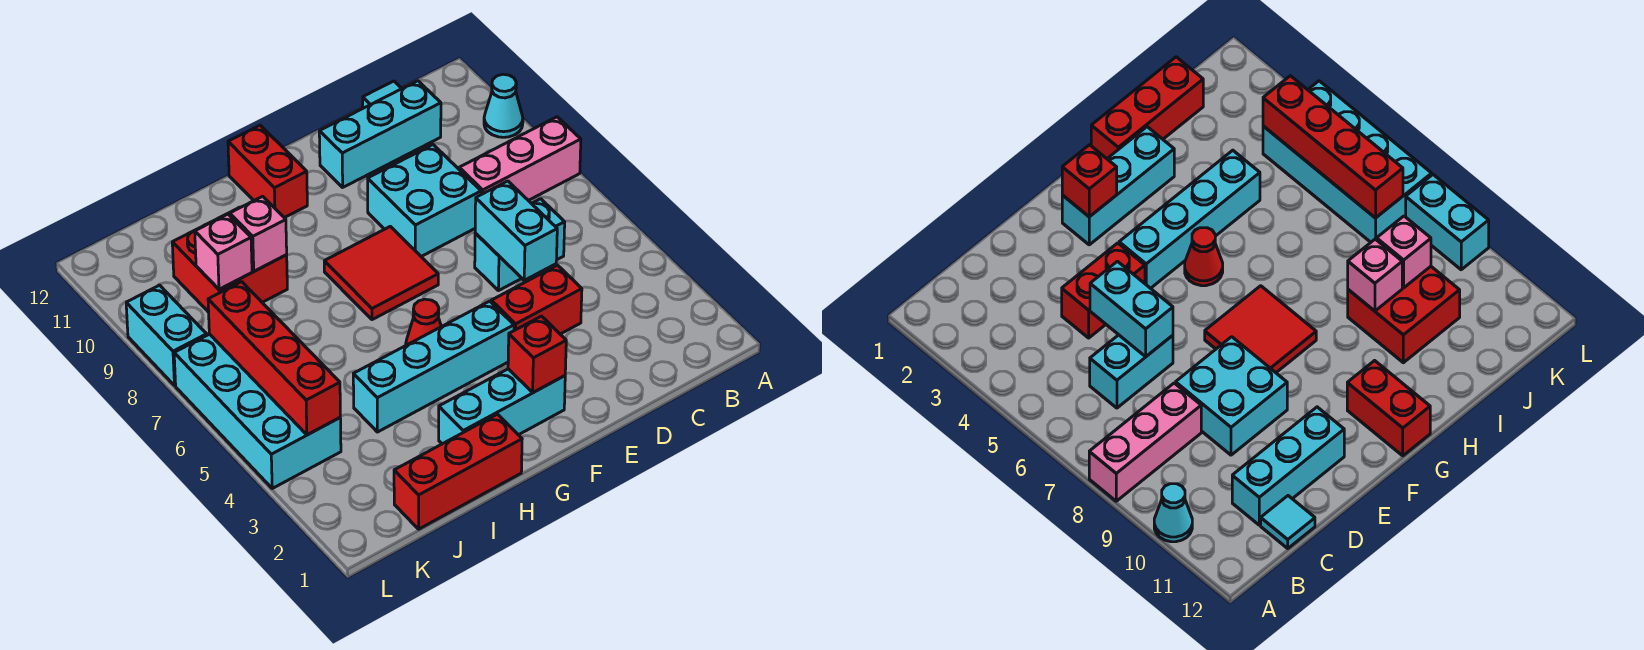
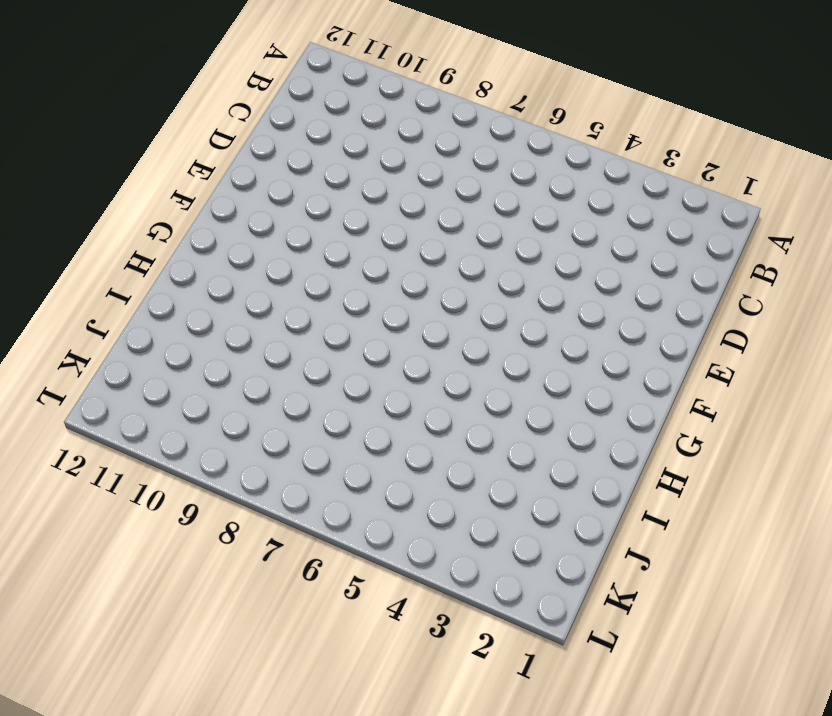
none -> pink 1x3 brick [459,117,581,200]
none -> cyan 1x1 cone [484,74,523,137]
none -> cyan 1x2 brick [475,199,565,291]

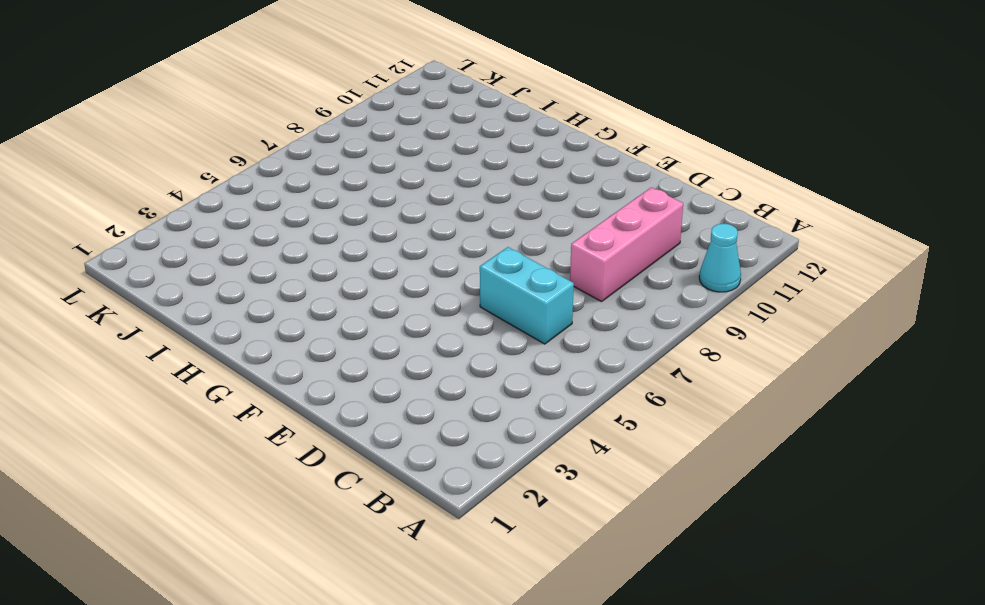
pink 1x3 brick [570,187,683,302] -> pink 1x3 brick turned to [459,117,581,200]
none -> cyan 1x3 brick [319,81,441,187]
none -> cyan 1x1 tile [363,81,402,108]
none -> red 1x2 brick [491,265,582,334]

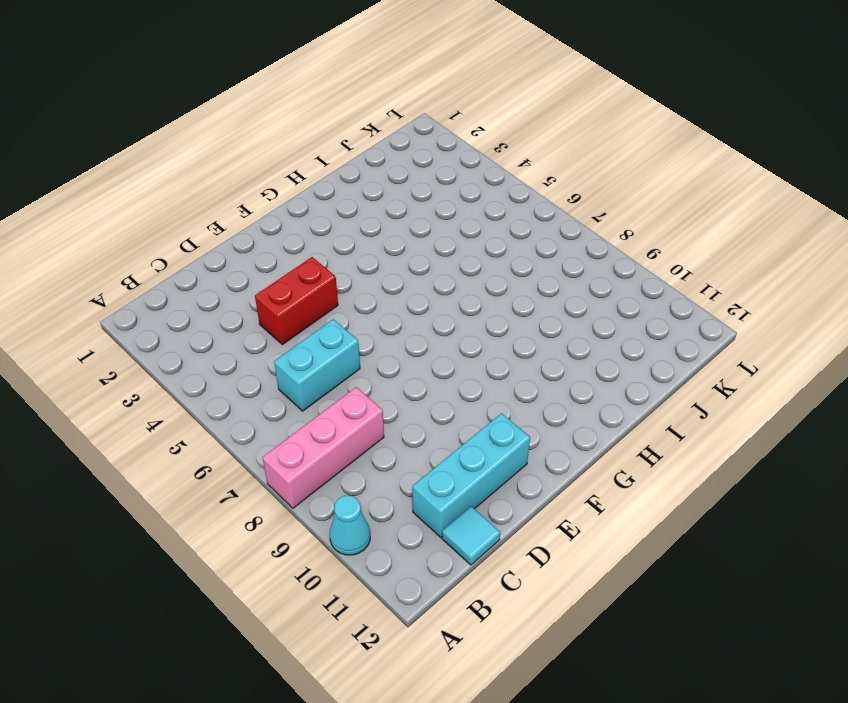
none -> cyan 2x2 brick [368,145,481,256]
none -> cyan 1x3 brick [439,369,565,444]
none -> cyan 1x4 brick [353,301,514,432]

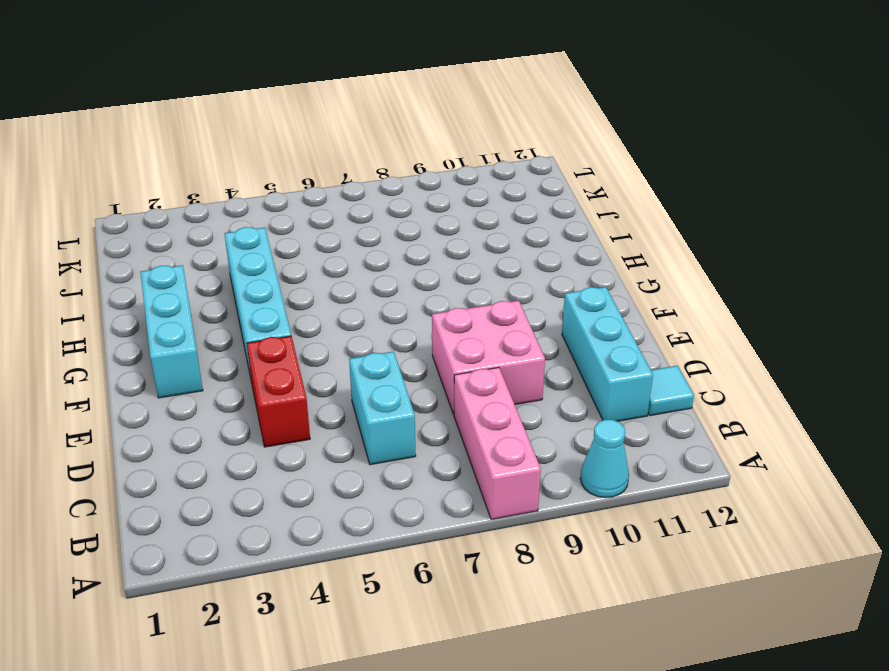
pink 2x2 brick [432,301,545,414] -> cyan 2x2 brick [368,145,481,256]
none -> red 2x2 tile [324,226,438,320]
none -> red 1x1 cone [406,299,441,345]
none -> red 1x2 brick [228,125,307,218]

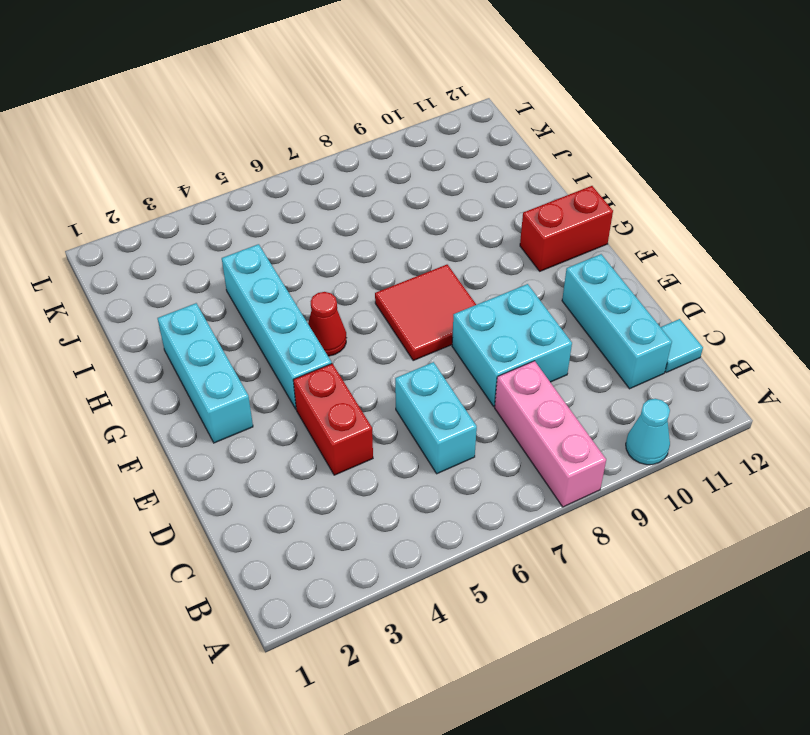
none -> red 1x3 brick [394,414,522,529]
none -> red 2x2 brick [172,207,287,312]
none -> cyan 2x4 brick [174,334,341,488]

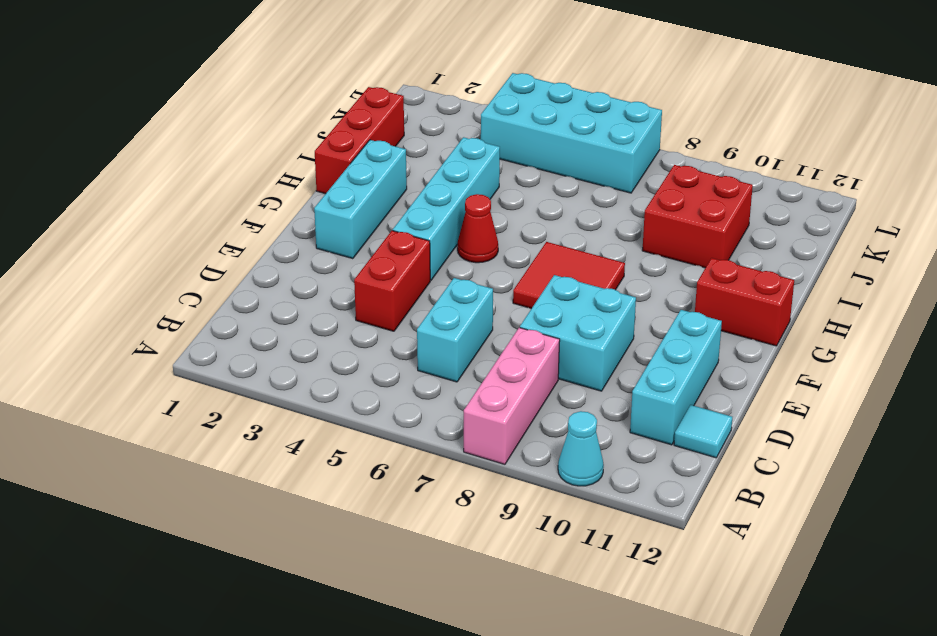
none -> cyan 1x2 brick [126,285,207,386]
none -> cyan 1x2 brick [475,181,557,280]
none -> red 1x1 brick [508,316,566,393]

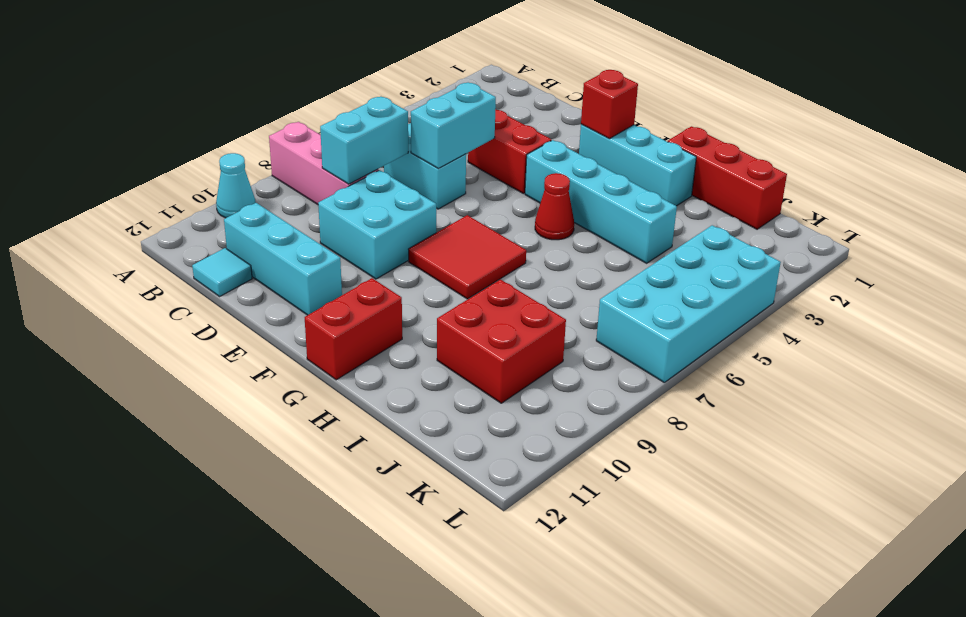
cyan 1x2 brick [320,97,408,184] -> cyan 1x2 brick moved to [126,285,207,386]
none -> pink 1x1 brick [230,196,287,271]
none -> pink 1x1 brick [195,214,252,289]
none -> red 1x4 brick [208,282,340,435]

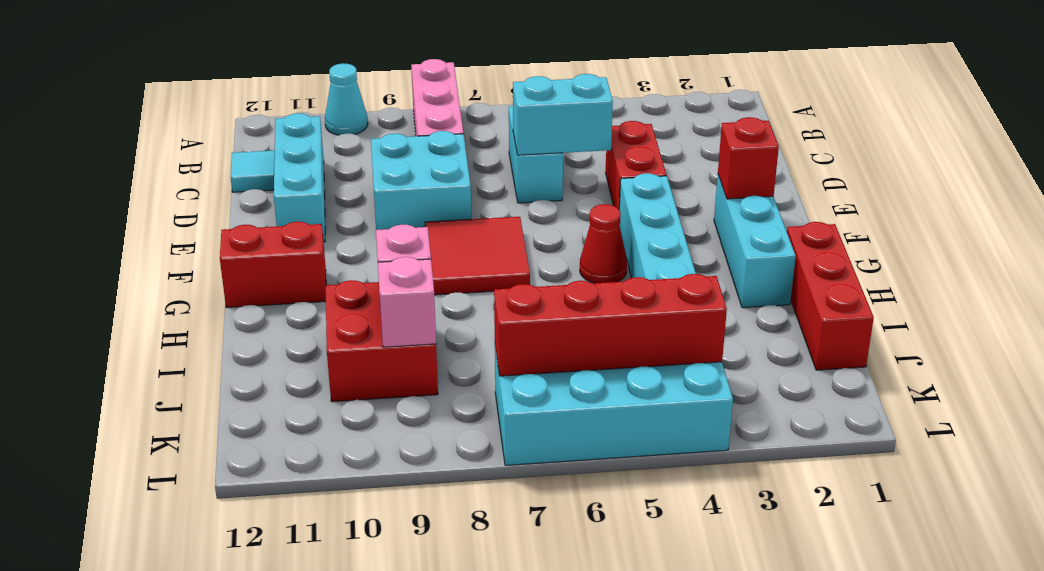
none -> cyan 1x2 brick [126,285,207,386]

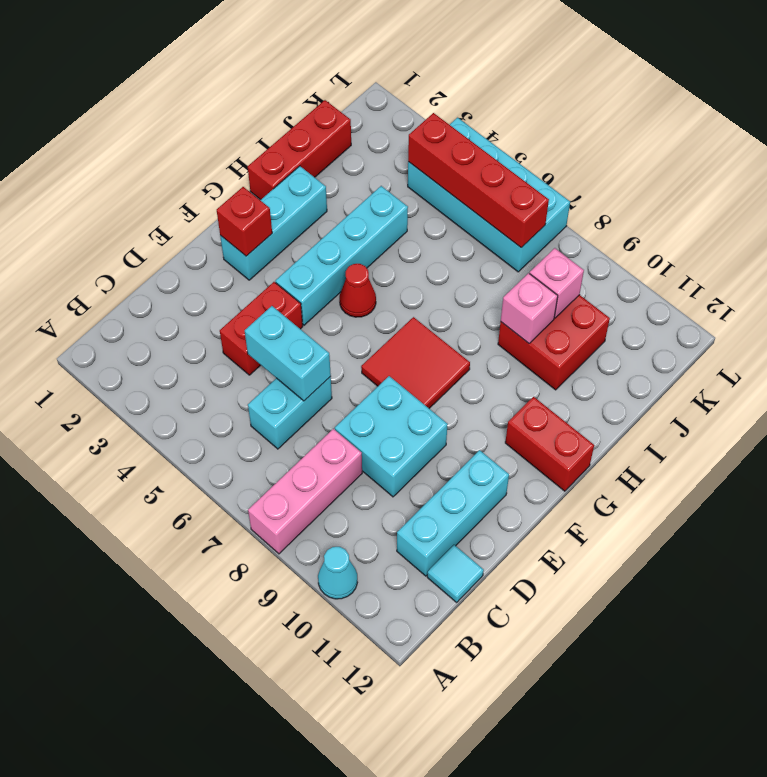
none -> cyan 1x2 brick [126,285,207,386]

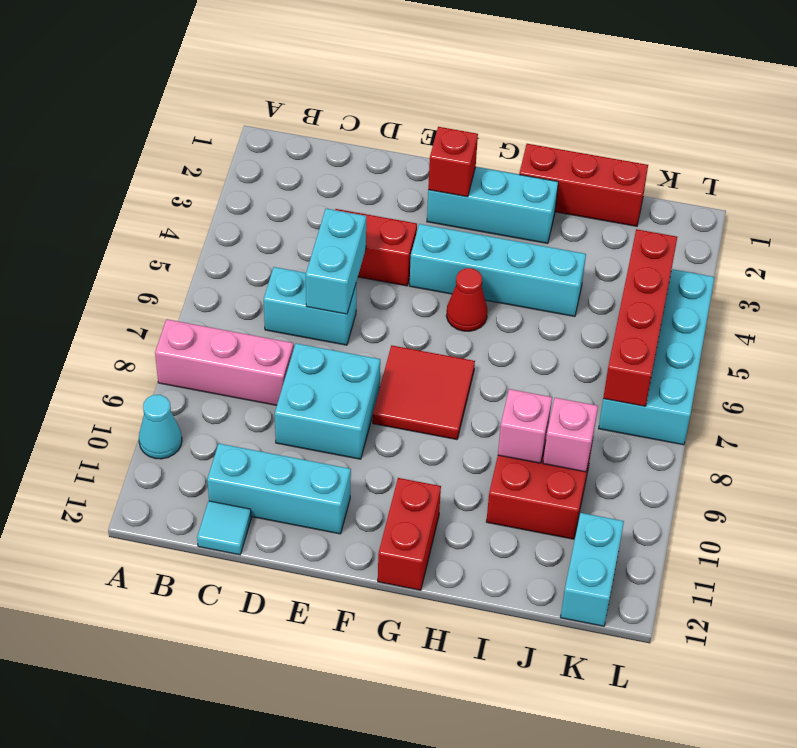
cyan 1x2 brick [561,513,624,626] -> cyan 1x2 brick moved to [126,285,207,386]

